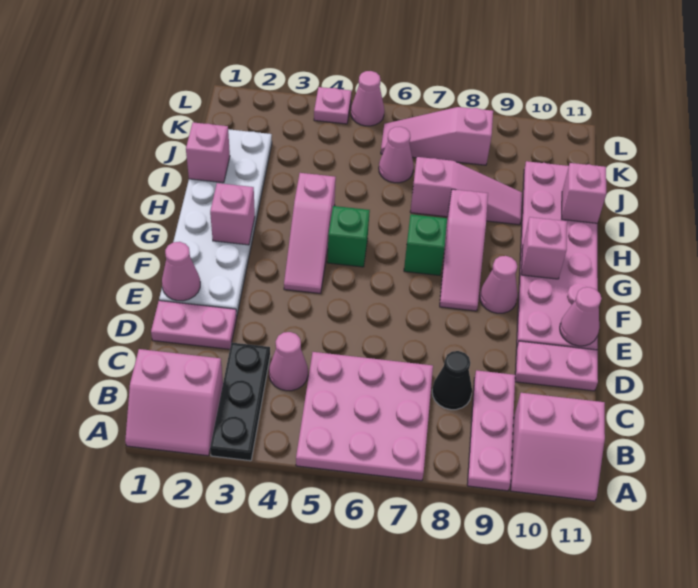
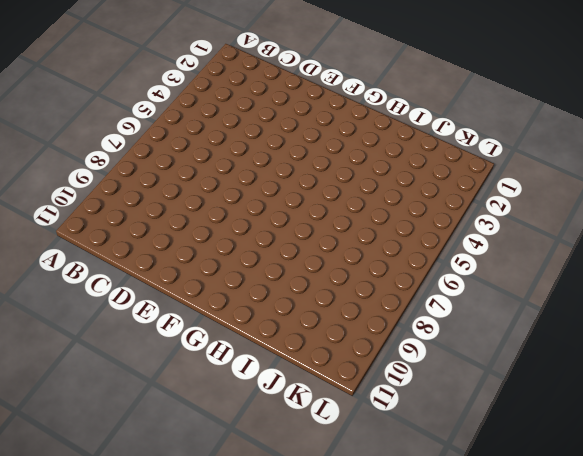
none -> pink 2x2 slope [125,349,223,456]
none -> black 1x3 plate [210,343,270,461]
none -> pink 3x3 plate [296,352,433,481]

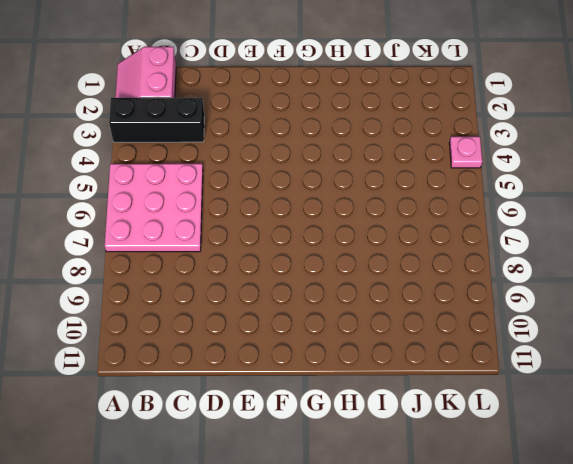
black 1x3 brick [109,98,204,142] -> black 1x3 plate [210,343,270,461]
none -> pink 1x3 plate [467,370,515,491]
none -> pink 2x2 slope [511,393,605,501]
none -> pink 1x1 cone [269,332,308,391]

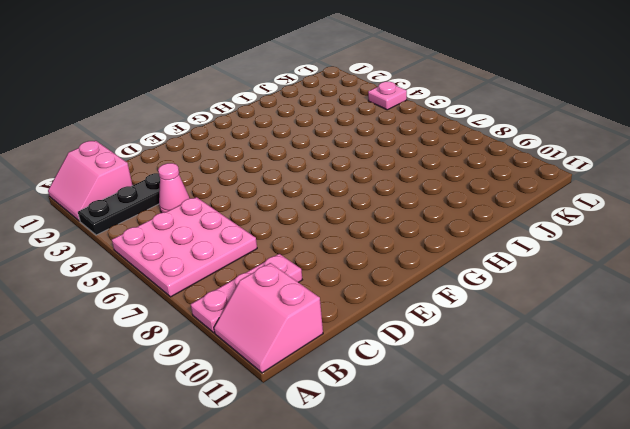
none -> black 1x1 cone [432,351,472,410]
none -> pink 1x2 plate [151,301,237,349]
none -> pink 1x2 plate [515,341,598,391]

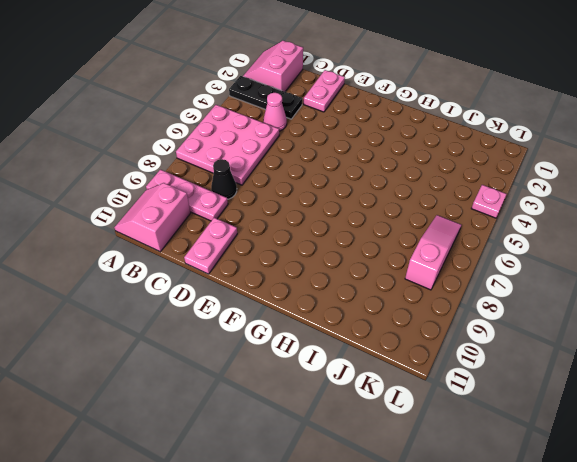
none -> white 2x6 plate [159,129,272,316]
none -> pink 2x6 plate [517,161,598,350]
none -> pink 1x3 slope [284,173,336,294]

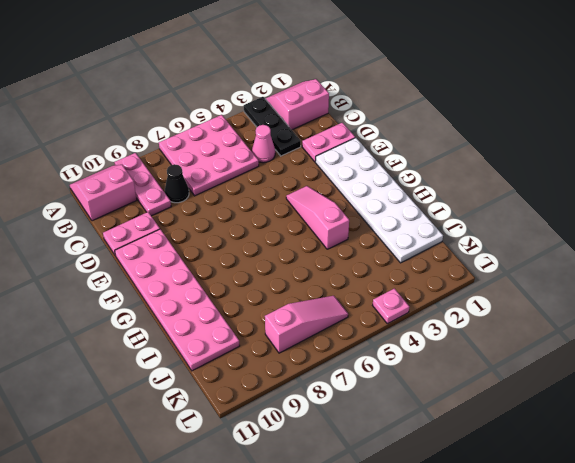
none -> pink 1x3 slope [440,189,488,311]
none -> pink 1x1 cone [480,256,518,313]
none -> green 1x1 brick [327,206,370,267]

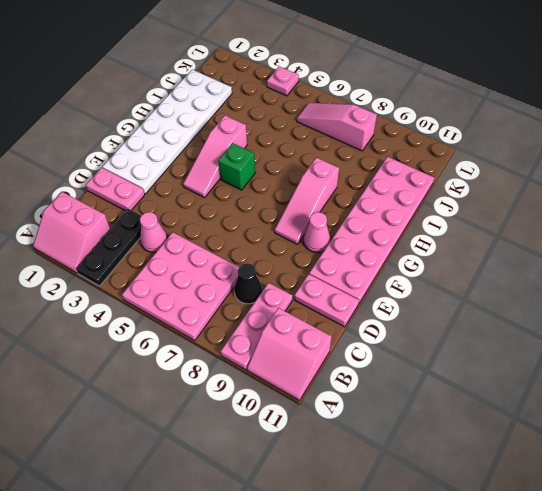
none -> green 1x1 brick [404,214,447,275]
none -> pink 1x3 slope [410,157,522,225]
none -> pink 1x1 cone [379,127,414,183]

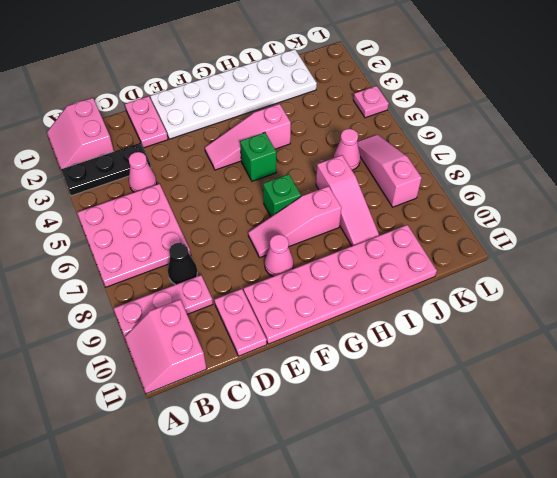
none -> pink 1x1 cone [351,71,384,126]
none -> pink 1x1 cone [162,242,200,301]
none -> pink 1x1 cone [560,287,602,346]

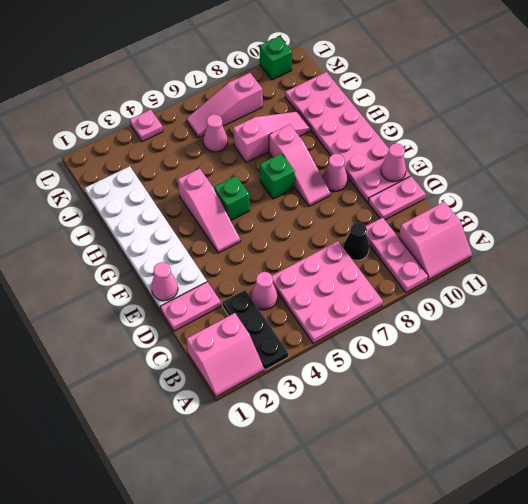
green 1x1 brick [260,36,292,80] -> none
none -> pink 1x1 cone [351,71,384,126]
none -> pink 1x1 brick [210,183,255,245]
none -> pink 1x1 brick [521,217,567,279]

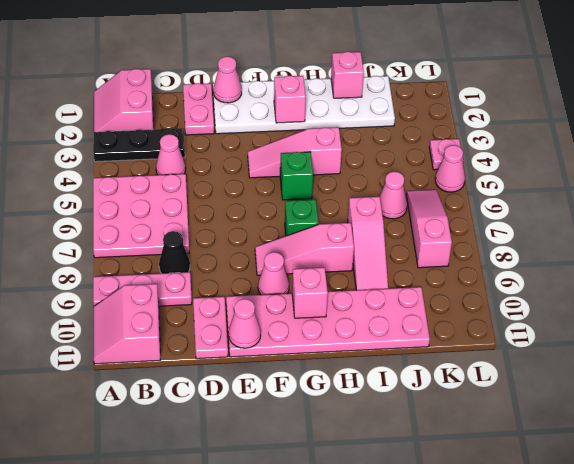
none -> pink 1x1 brick [562,163,606,223]

